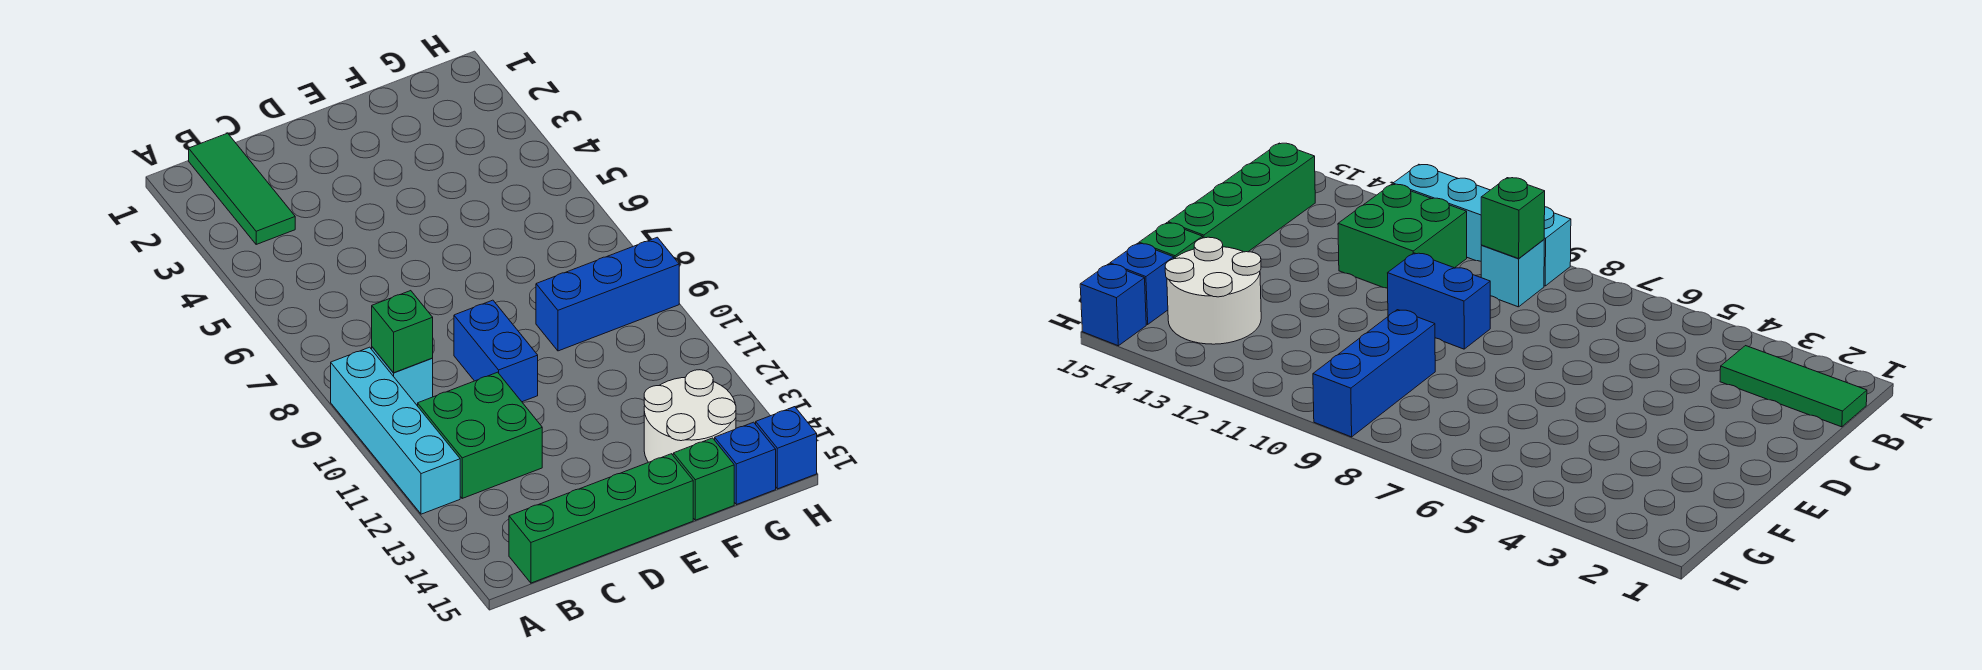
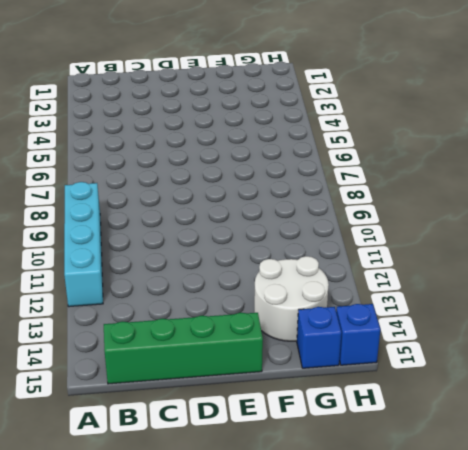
none -> green 1x3 tile [189,133,295,244]
none -> cyan 1x1 brick [372,347,433,405]
none -> green 2x2 brick [418,372,542,498]

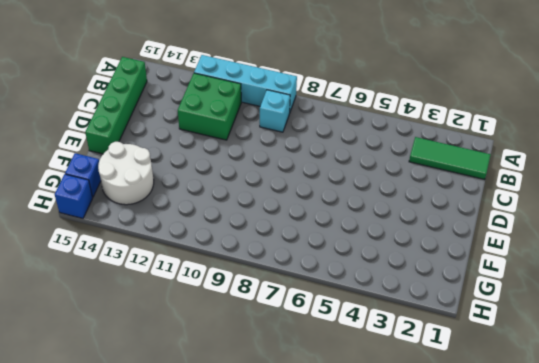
none -> blue 1x2 brick [454,300,538,402]
none -> blue 1x3 brick [536,237,679,351]
none -> green 1x1 brick [673,438,734,520]

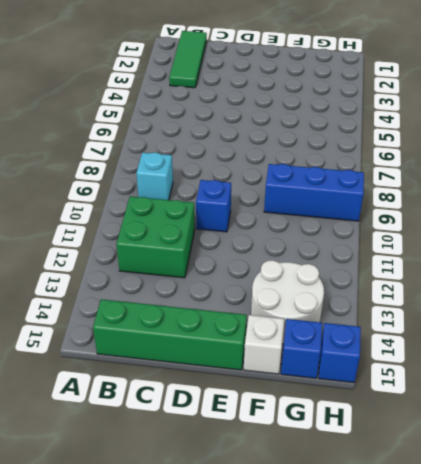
blue 1x1 brick [196,180,231,232] -> blue 1x2 brick [454,300,538,402]
white 1x1 brick [244,315,284,374] -> green 1x1 brick [673,438,734,520]
none -> cyan 1x4 brick [331,347,460,514]
none -> green 1x1 brick [372,291,433,373]

